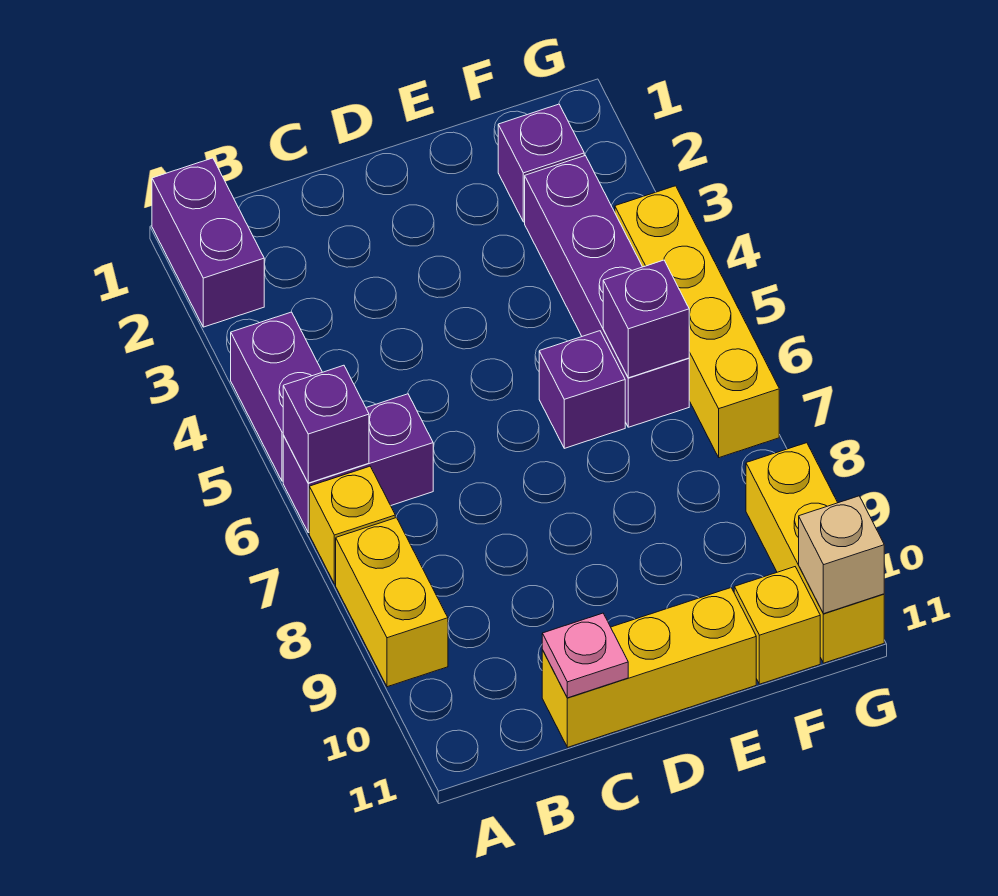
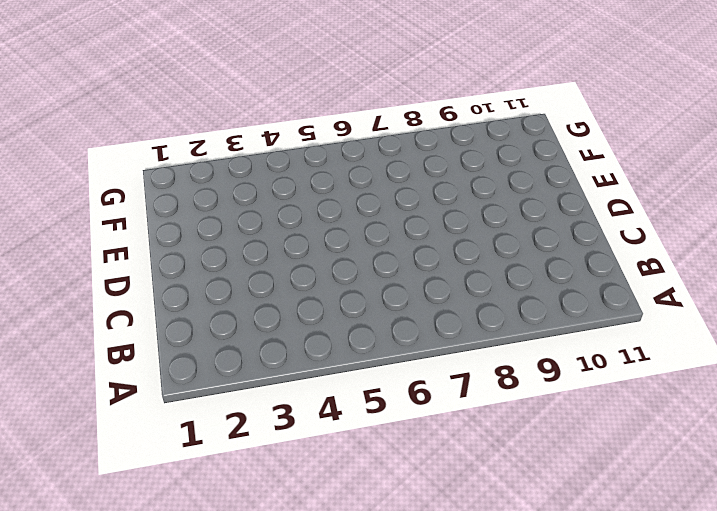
none -> purple 1x2 brick [152,158,264,327]
none -> purple 1x2 brick [231,312,322,481]
none -> purple 1x2 brick [283,394,433,533]

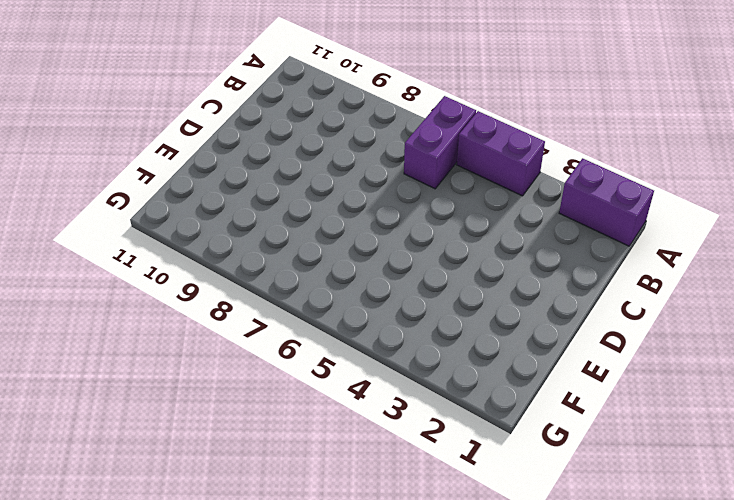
none -> yellow 1x1 brick [309,466,395,584]
none -> yellow 1x2 brick [336,518,448,687]
none -> yellow 1x3 brick [542,588,756,747]

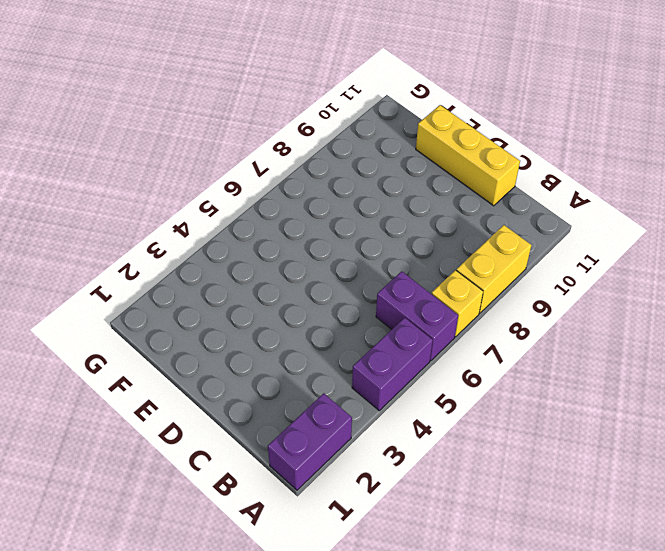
none -> purple 1x1 brick [539,331,625,448]
none -> purple 1x1 brick [498,104,584,222]
none -> purple 1x4 brick [525,156,689,427]

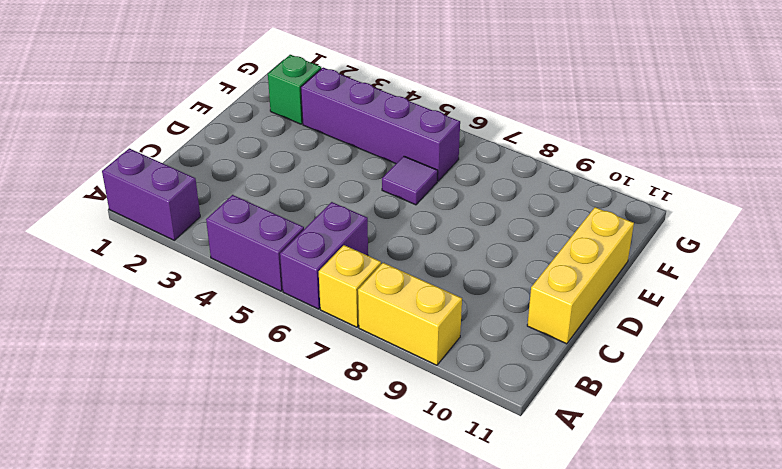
purple 1x1 tile [382,156,438,205] -> purple 1x1 brick [539,331,625,448]
green 1x1 brick [268,55,321,124] -> purple 1x1 brick [498,104,584,222]
none -> yellow 1x1 brick [734,567,820,684]
none -> yellow 1x4 brick [615,186,779,458]
none -> yellow 1x3 brick [746,443,884,663]

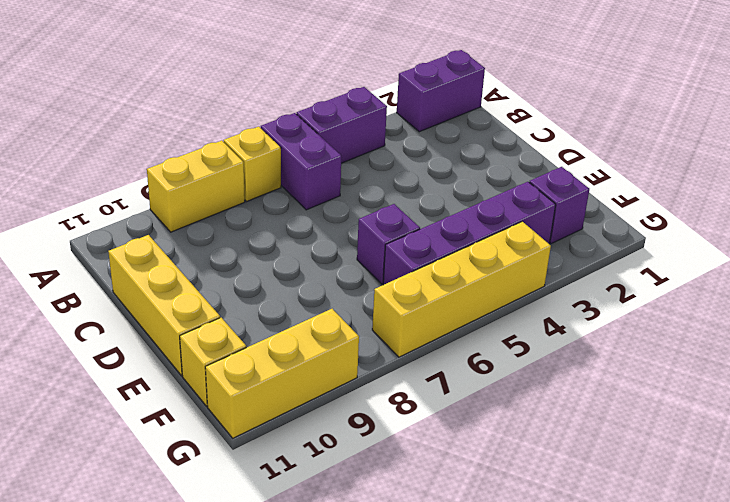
none -> purple 1x1 brick [283,365,369,483]
none -> pink 1x1 plate [542,613,628,698]
none -> purple 1x1 brick [603,260,689,378]

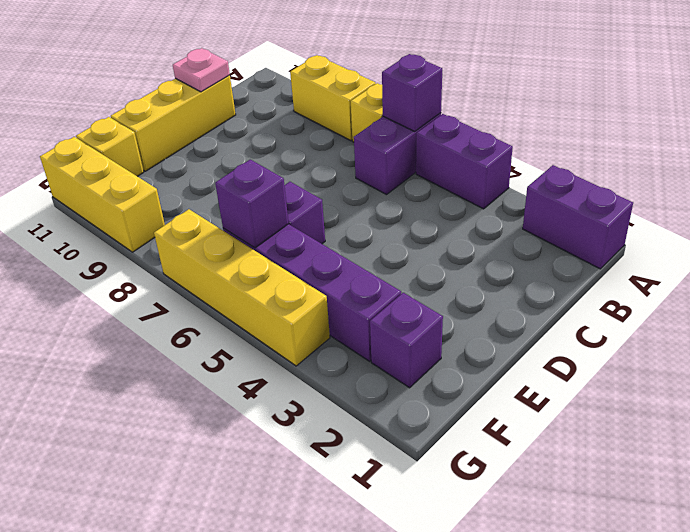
none -> tan 1x1 brick [799,496,884,614]

